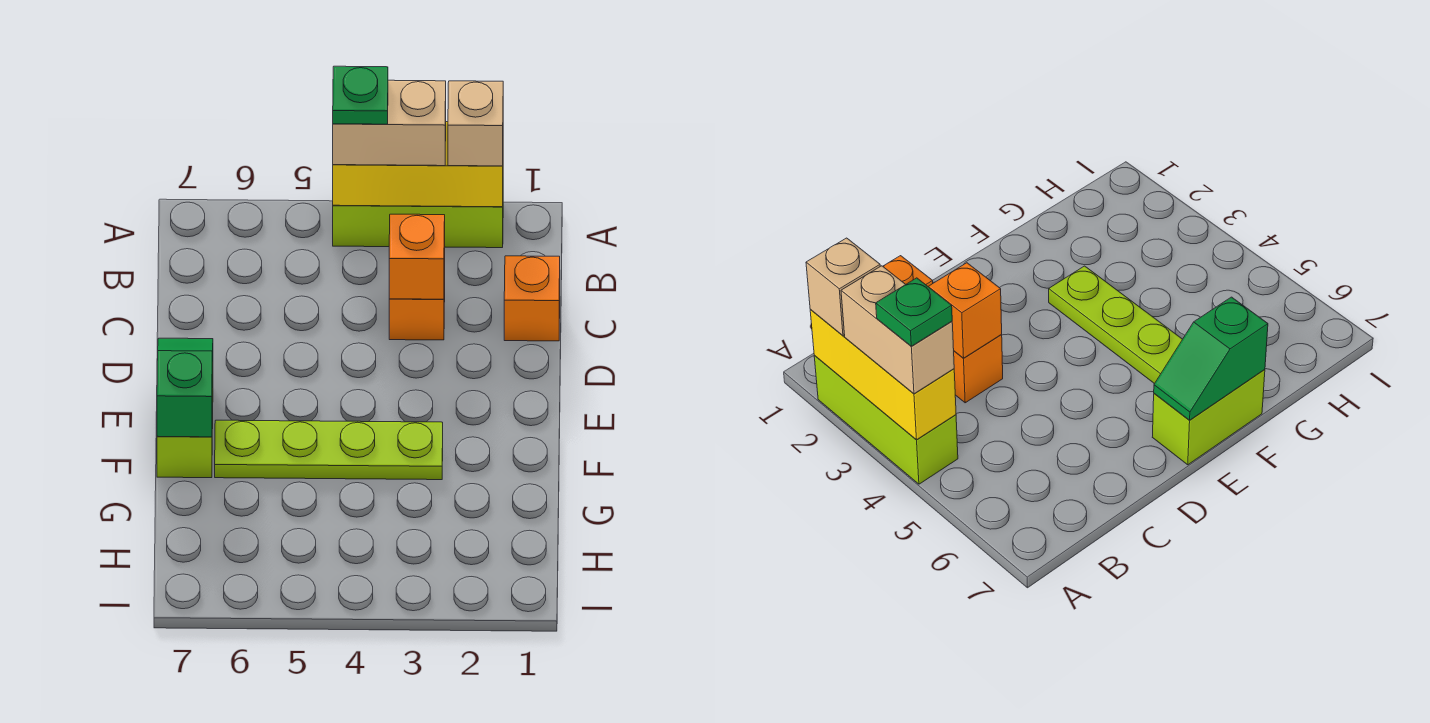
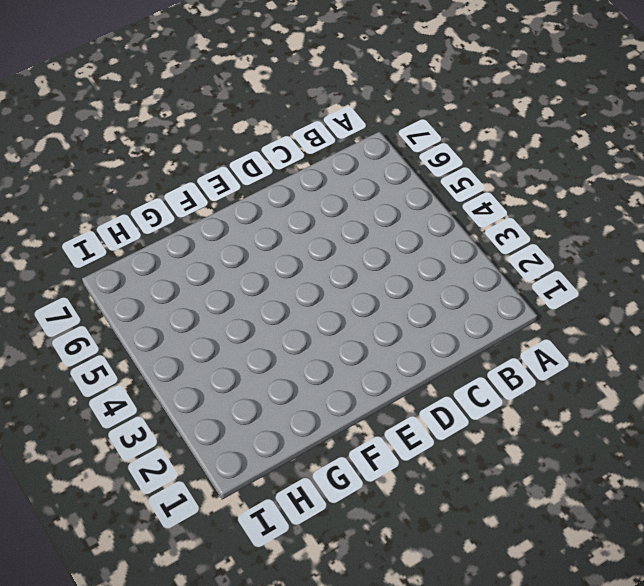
none -> lime 1x3 brick [333,205,503,248]
none -> orange 1x1 brick [504,256,560,341]

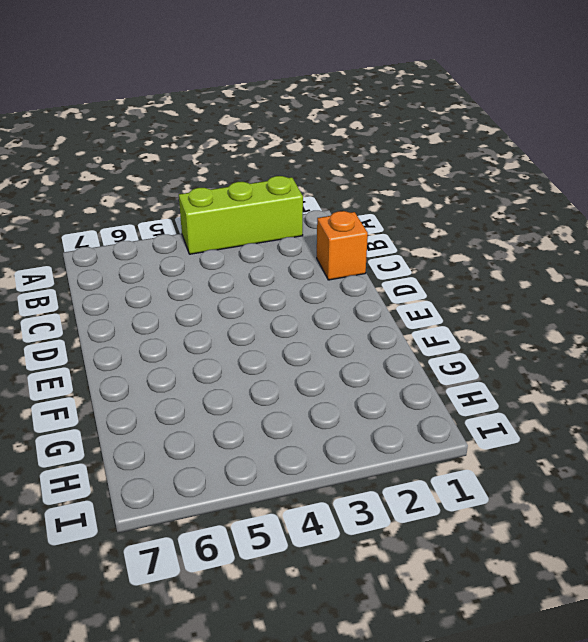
none -> orange 1x1 brick [389,262,445,340]
none -> lime 1x2 brick [157,388,213,478]

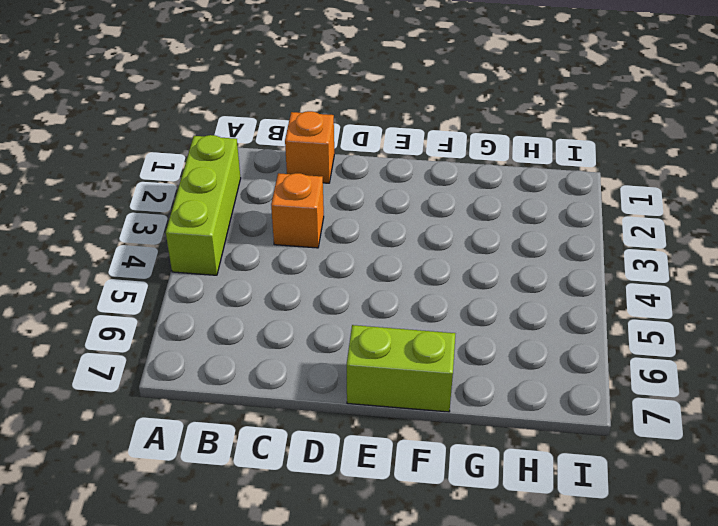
none -> lime 1x4 plate [215,420,443,480]
none -> yellow 1x3 brick [333,122,503,207]

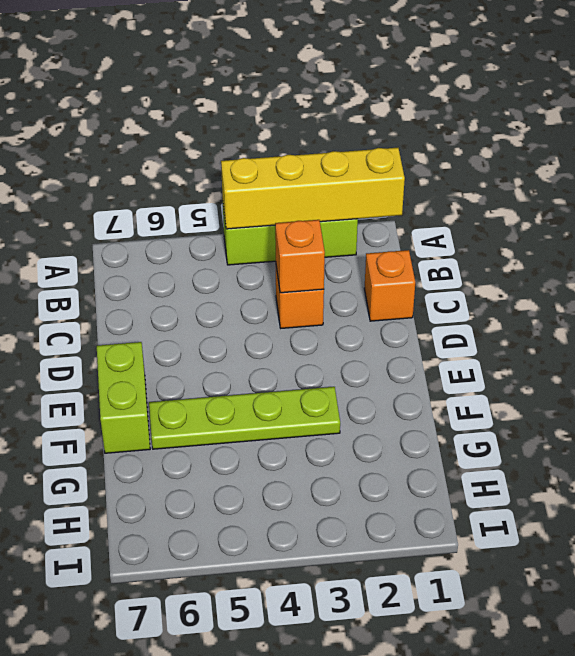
yellow 1x4 brick [221,148,405,229] -> yellow 1x3 brick [333,122,503,207]
none -> green 1x2 slope [157,338,213,437]
none -> tan 1x1 brick [448,81,503,166]

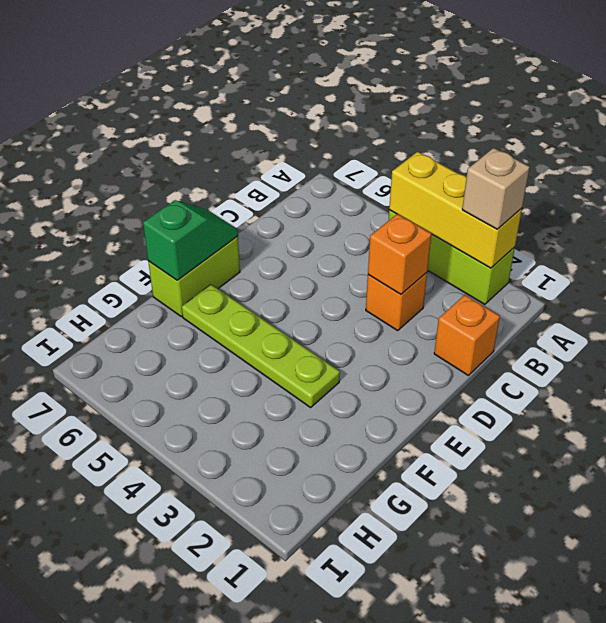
none -> tan 1x2 brick [333,80,446,166]
none -> green 1x1 plate [333,66,388,124]

